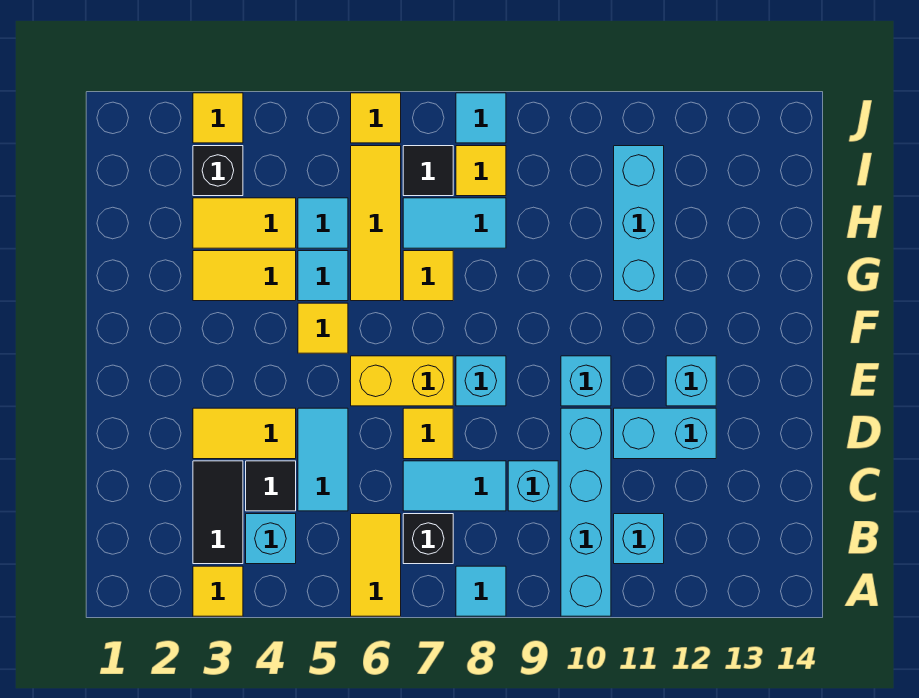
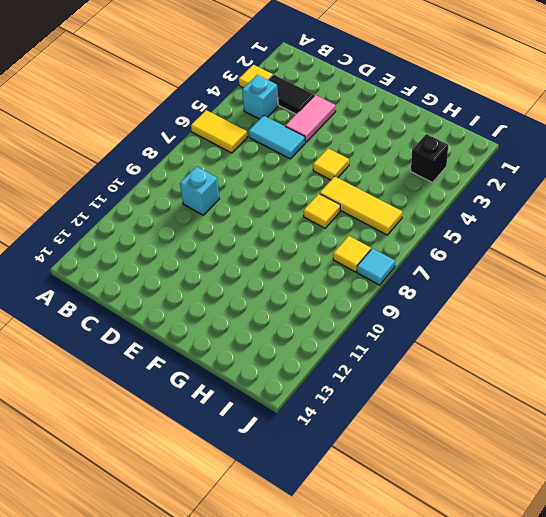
pink 1x2 tile [285,95,336,143] -> yellow 1x2 tile [193,408,296,459]
none -> cyan 1x1 tile [456,566,506,616]
none -> cyan 1x4 brick [561,408,611,616]
none -> black 1x1 brick [403,514,453,564]
none -> cyan 1x1 brick [614,514,664,564]

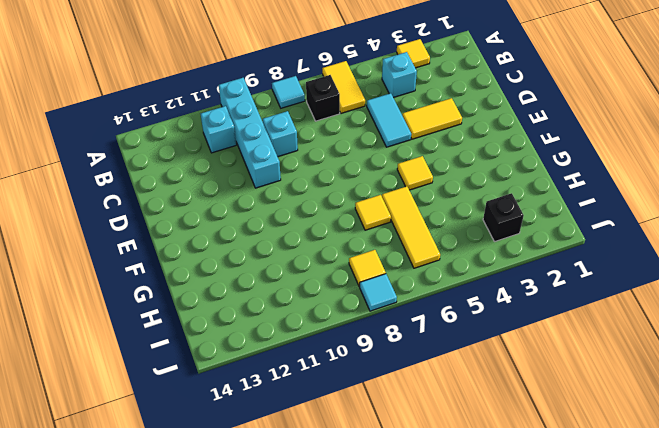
none -> black 1x2 tile [193,461,243,564]
none -> black 1x1 tile [246,461,296,511]
none -> cyan 1x2 tile [403,461,506,511]
none -> yellow 1x1 tile [403,408,453,459]

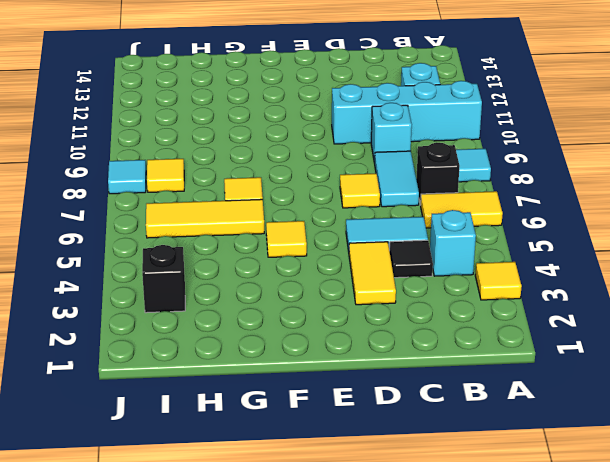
none -> black 1x2 tile [193,461,243,564]
none -> cyan 1x2 brick [614,408,716,459]
none -> yellow 1x2 brick [351,356,453,406]
none -> cyan 1x1 brick [456,356,506,406]

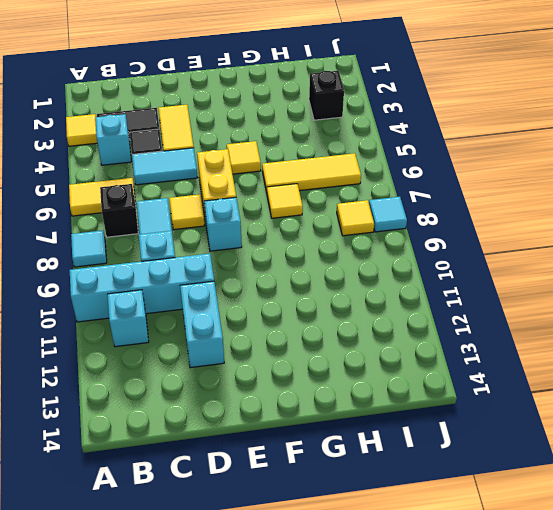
none -> cyan 1x1 brick [561,356,611,406]
none -> cyan 1x1 brick [666,356,716,406]
none -> yellow 1x2 tile [193,251,296,301]
none -> cyan 1x1 tile [298,251,348,301]

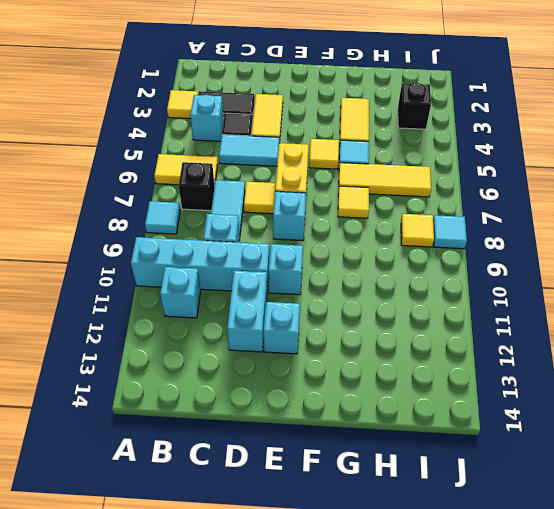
none -> cyan 1x3 brick [614,146,664,301]
none -> yellow 1x2 tile [193,198,296,248]
none -> cyan 1x1 tile [298,198,348,248]
none -> cyan 1x2 tile [403,198,506,248]

